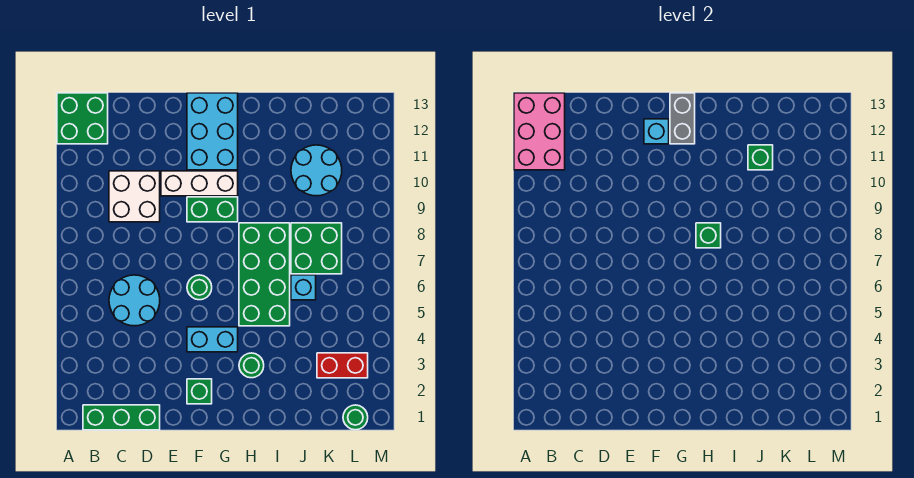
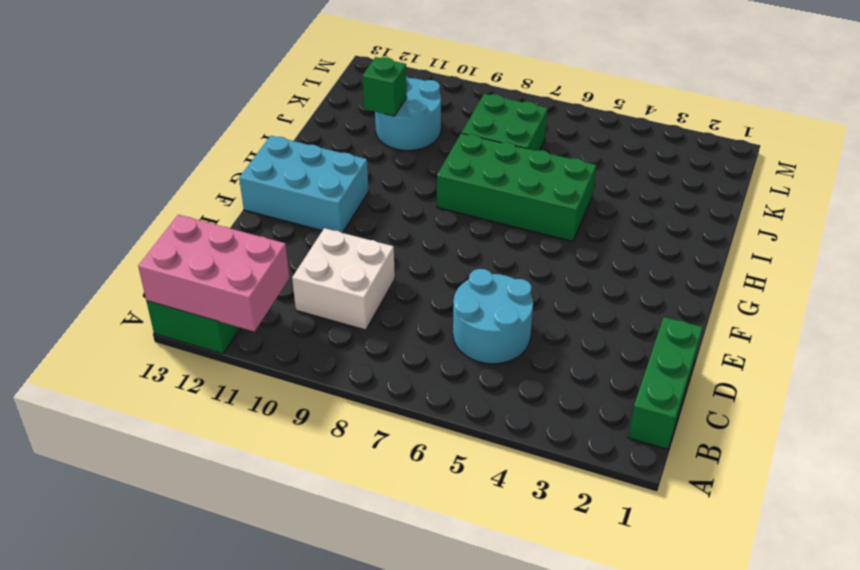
none -> white 1x3 brick [161,171,238,196]
none -> green 1x1 brick [187,379,212,404]
none -> cyan 1x2 brick [187,327,238,352]

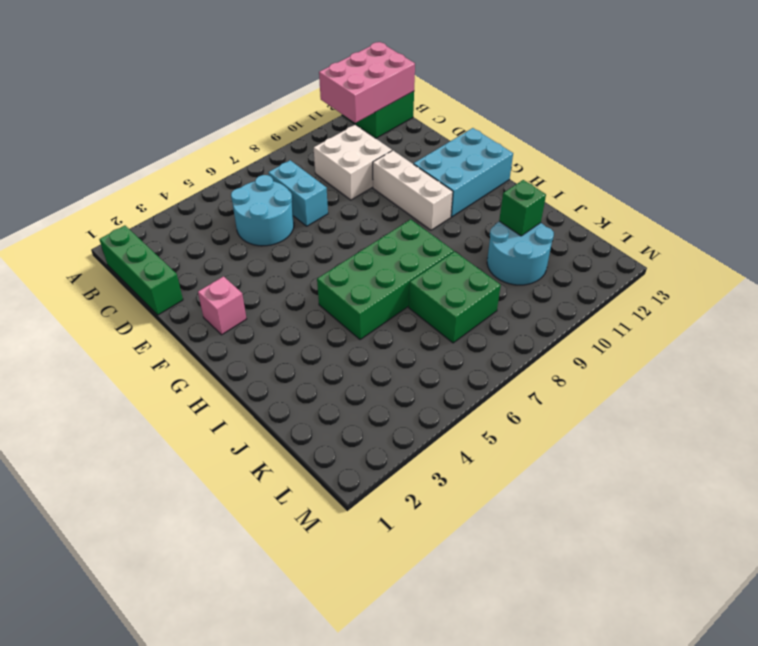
cyan 1x2 brick [268,160,328,226] -> cyan 1x2 brick moved to [187,327,238,352]
pink 1x1 brick [198,277,246,335] -> green 1x1 brick [187,379,212,404]
none -> green 1x1 round brick [187,275,212,300]
none -> green 1x2 brick [187,197,238,222]
none -> green 1x1 round brick [239,353,264,378]

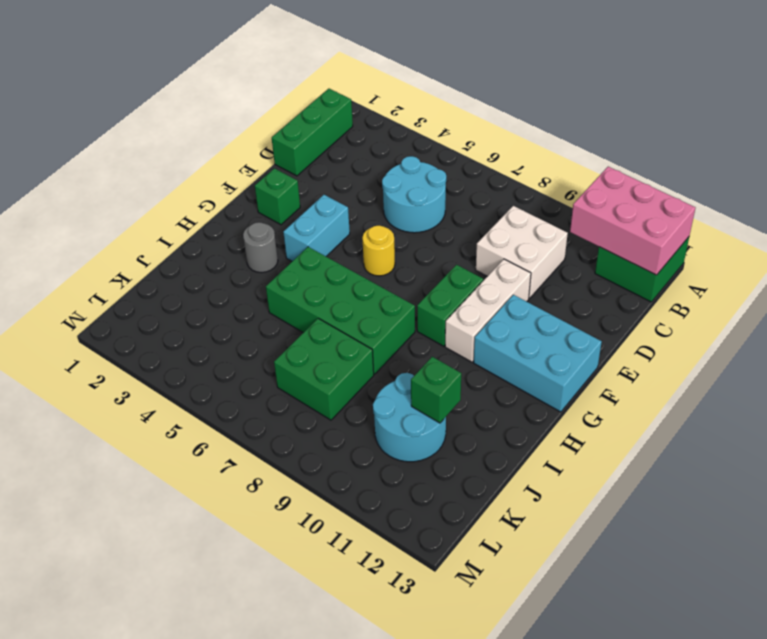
yellow 1x1 round brick [362,225,395,276] -> green 1x1 round brick [187,275,212,300]
grey 1x1 round brick [243,222,278,273] -> green 1x1 round brick [239,353,264,378]
none -> cyan 1x1 brick [291,275,316,300]
none -> red 1x2 brick [317,353,368,378]
none -> green 1x1 round brick [343,405,368,430]

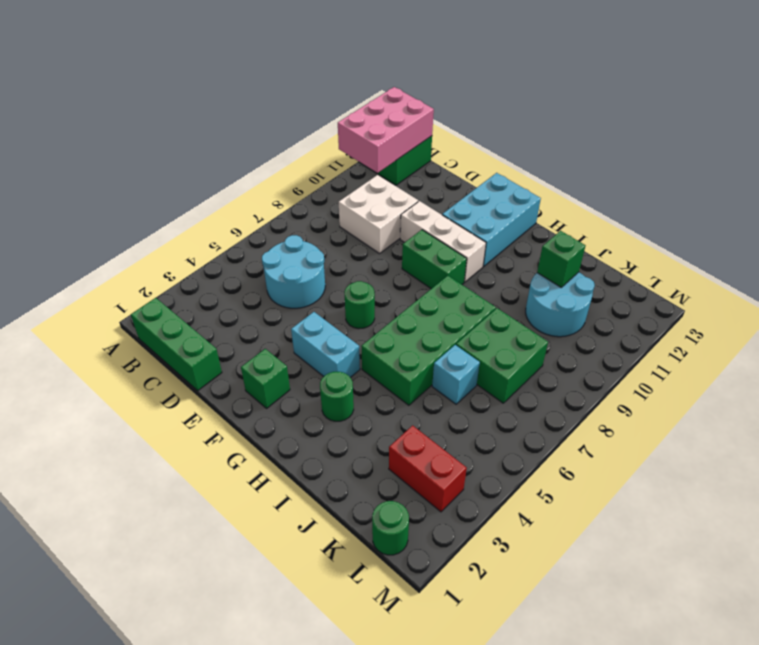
none -> cyan 1x1 brick [644,119,669,144]
none -> grey 1x2 brick [670,93,695,144]
none -> green 1x1 brick [696,223,721,248]

